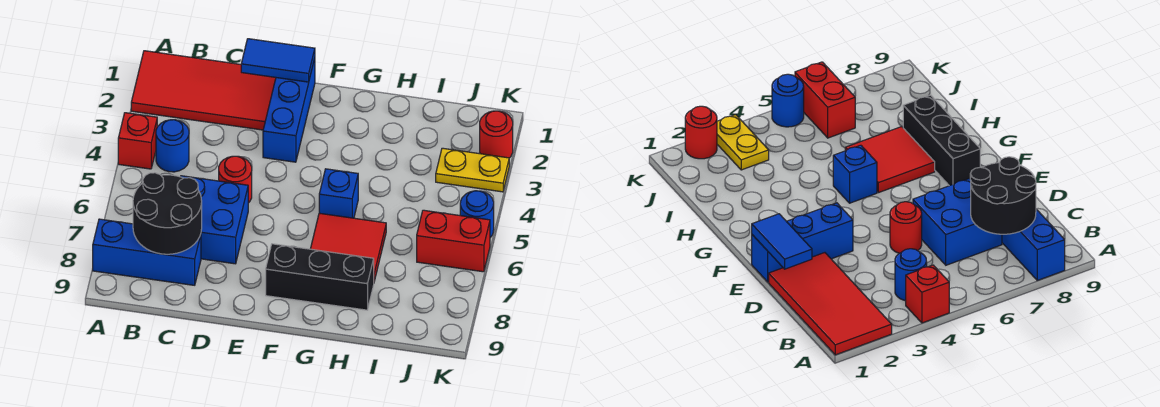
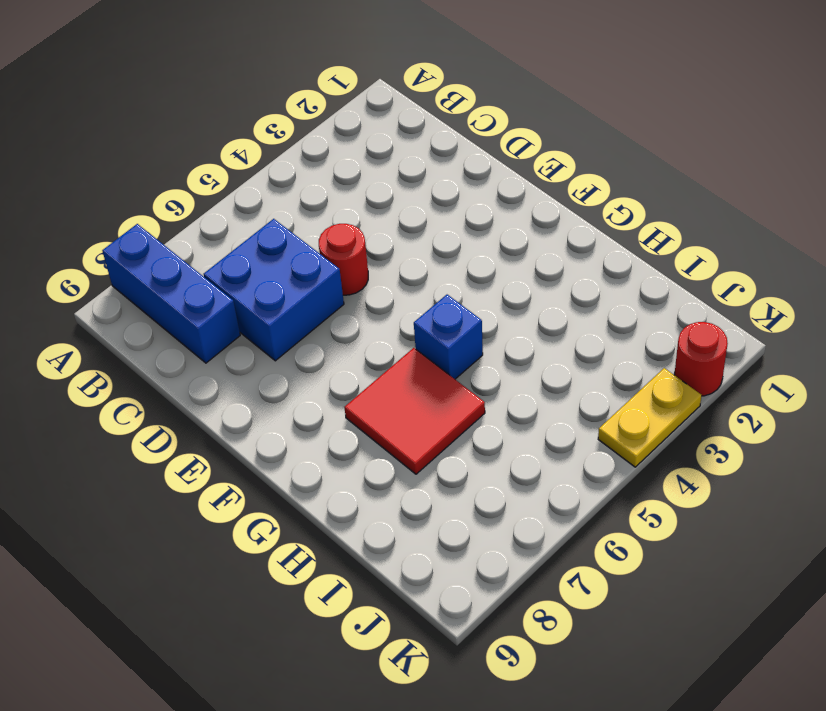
yellow 1x2 plate [598,368,702,467] -> yellow 1x2 plate turned to [436,148,509,192]
none -> red 2x4 tile [131,51,276,130]
none -> red 1x1 brick [118,113,157,169]
none -> blue 1x1 round brick [156,120,189,172]

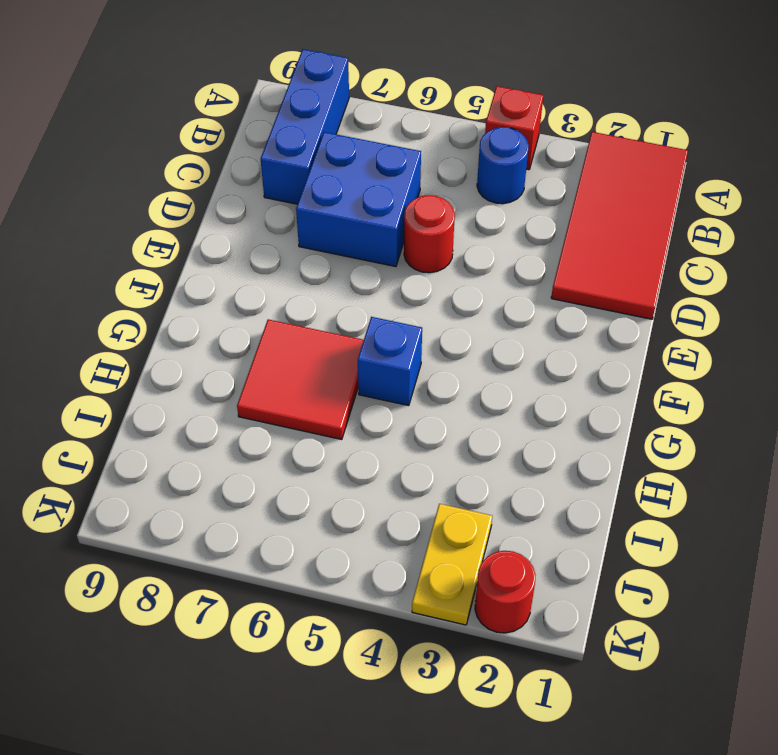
none -> blue 1x3 brick [263,58,315,162]
none -> black 1x3 brick [266,244,374,310]
none -> red 1x2 brick [417,210,490,272]

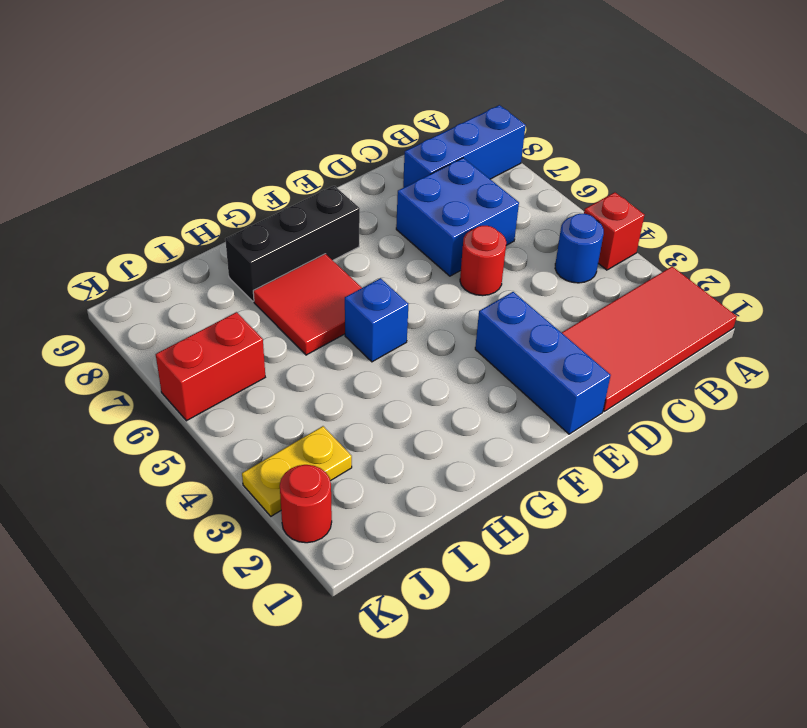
none -> blue 1x1 round brick [460,191,494,238]
none -> black 2x2 round brick [133,173,202,254]
none -> blue 1x2 tile [241,39,315,82]

